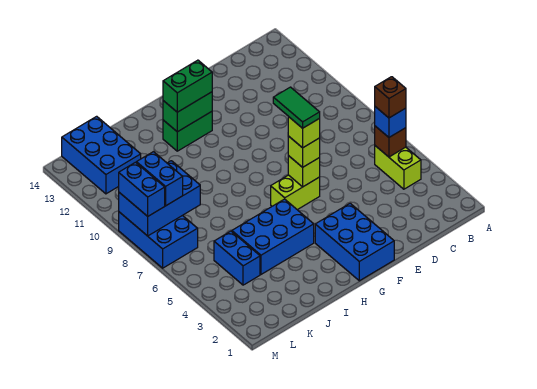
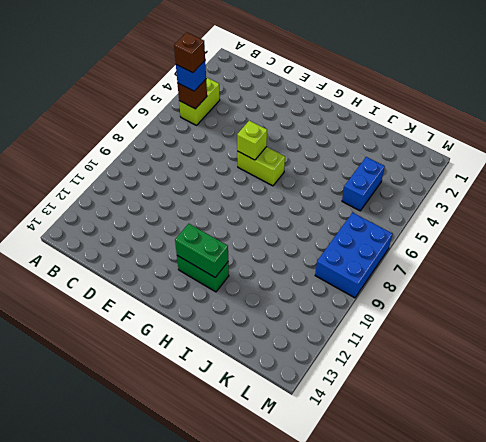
none -> blue 2x3 brick [315,203,394,281]
none -> blue 2x3 brick [232,199,314,274]
none -> blue 2x3 brick [62,116,141,194]

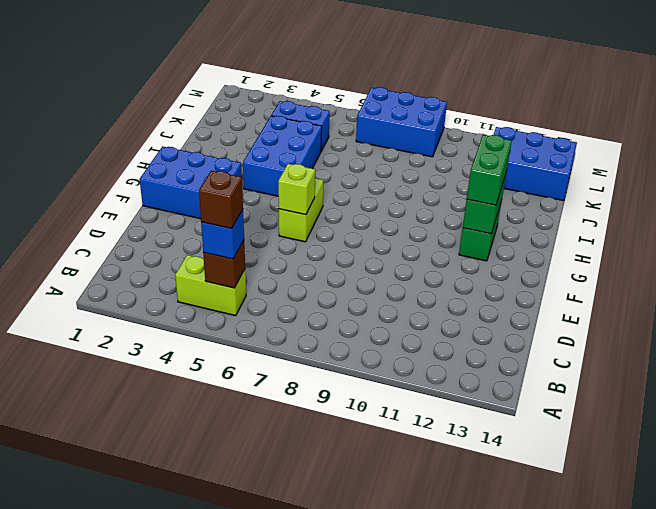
none -> blue 2x3 brick [119,161,200,236]
none -> lime 1x1 brick [288,136,320,167]
none -> blue 1x2 brick [136,152,183,206]

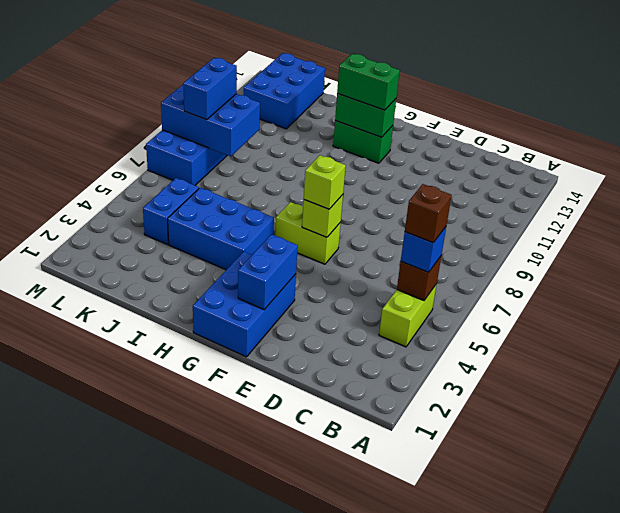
blue 1x2 brick [238,234,298,310] -> blue 1x2 brick moved to [119,162,165,216]
none -> lime 1x1 brick [288,117,320,148]
none -> green 1x2 tile [273,87,320,128]

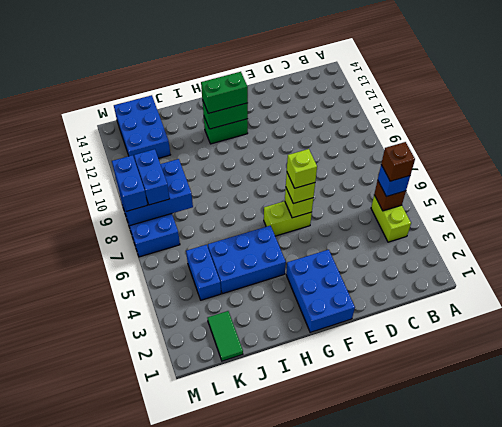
green 1x2 tile [208,311,243,361] -> green 1x2 tile moved to [273,87,320,128]

